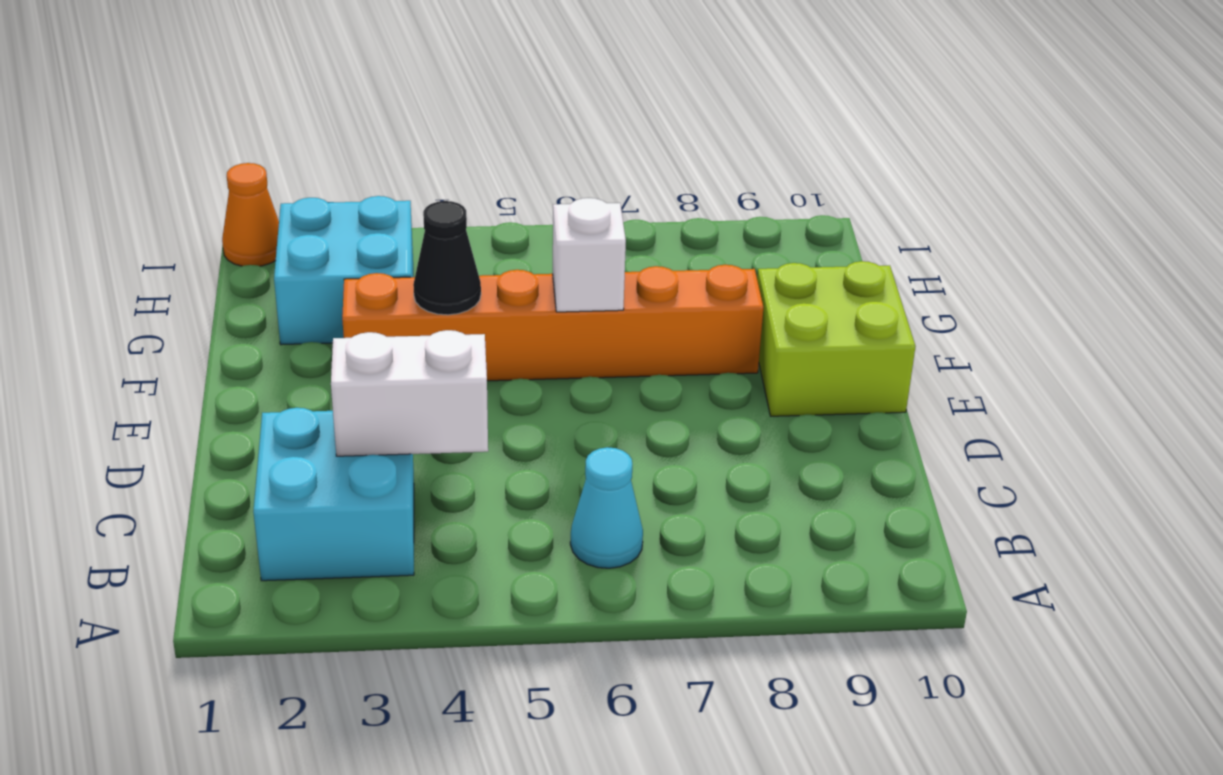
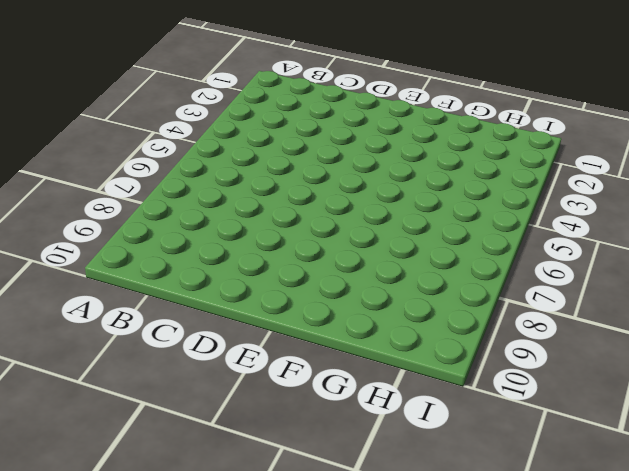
none -> cyan 2x2 brick [253,408,414,581]
none -> cyan 1x1 cone [570,447,643,568]

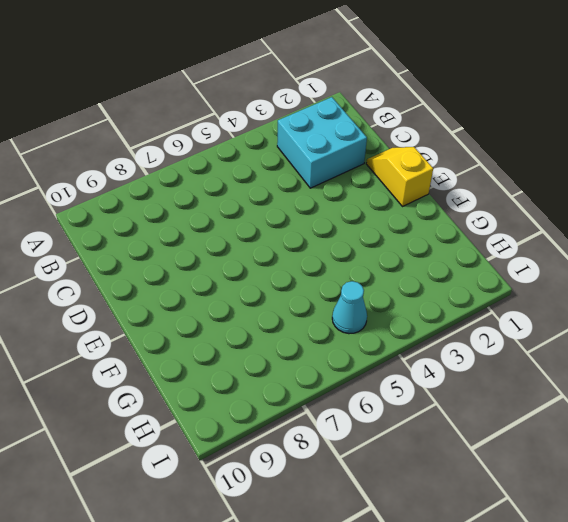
yellow 1x2 slope [366,147,433,206] -> none
cyan 1x1 cone [332,281,367,334] -> cyan 1x1 cone moved to [570,447,643,568]
none -> lime 2x2 brick [757,261,916,416]
none -> orange 1x6 brick [342,265,764,381]

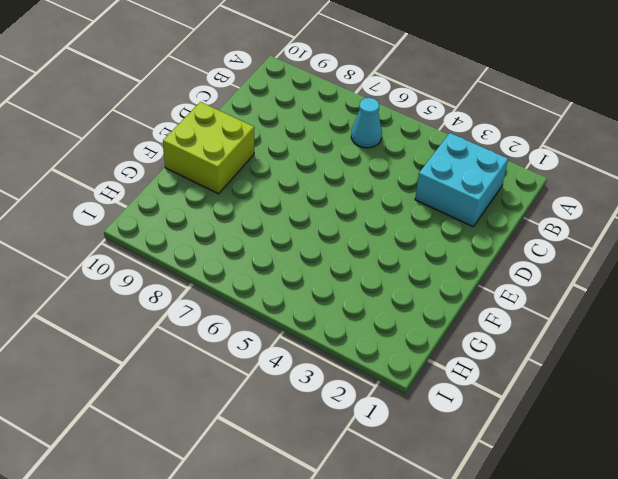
none -> orange 1x6 brick [342,265,764,381]
none -> cyan 2x2 brick [274,196,413,345]

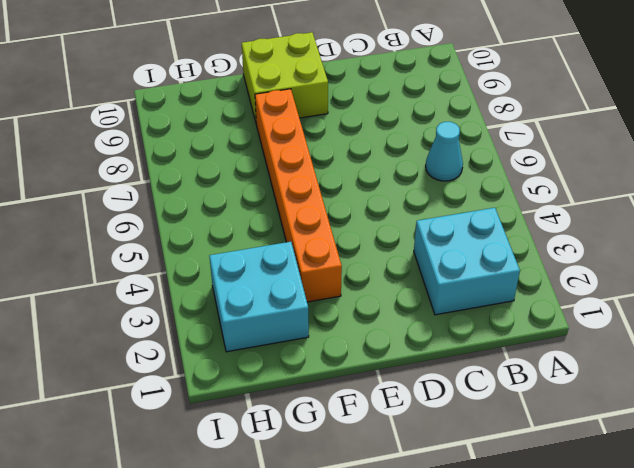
none -> orange 1x1 cone [222,163,279,266]
none -> white 1x2 brick [331,330,488,456]

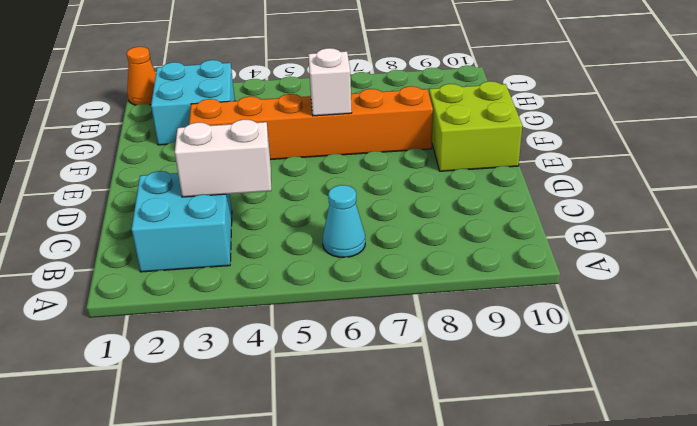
none -> black 1x1 cone [413,201,481,315]

